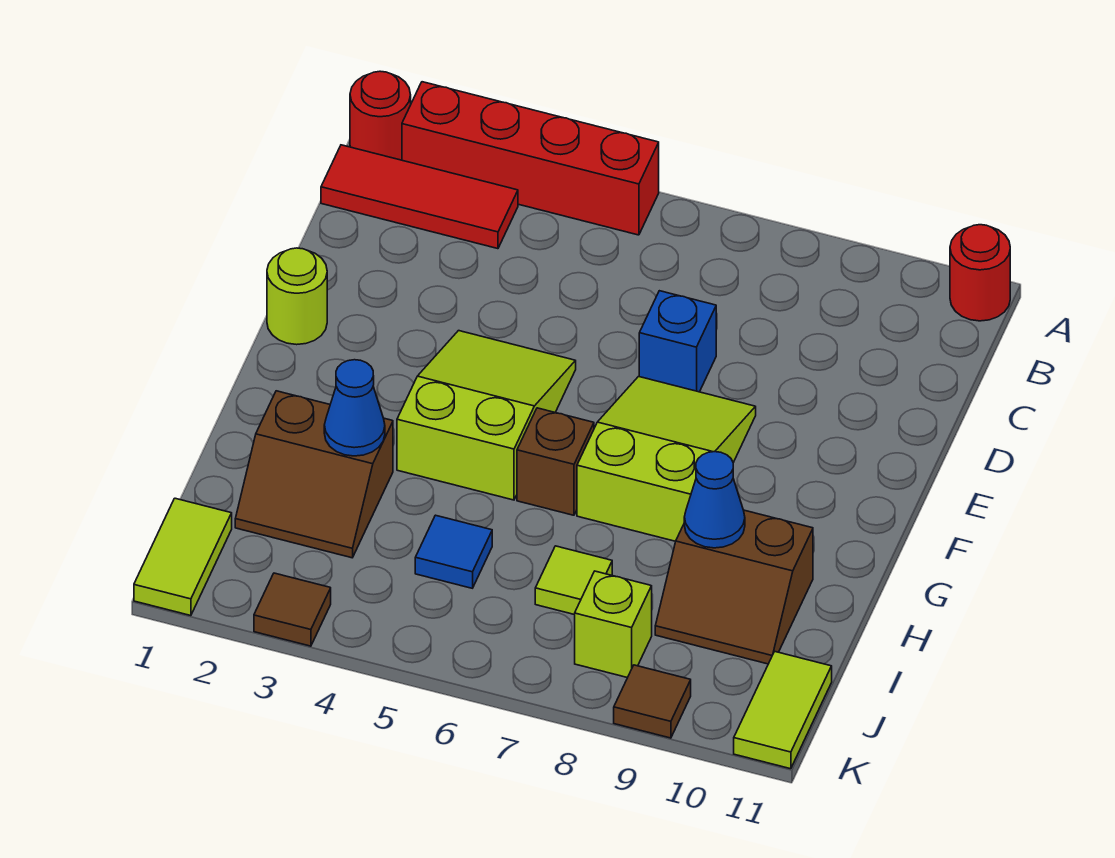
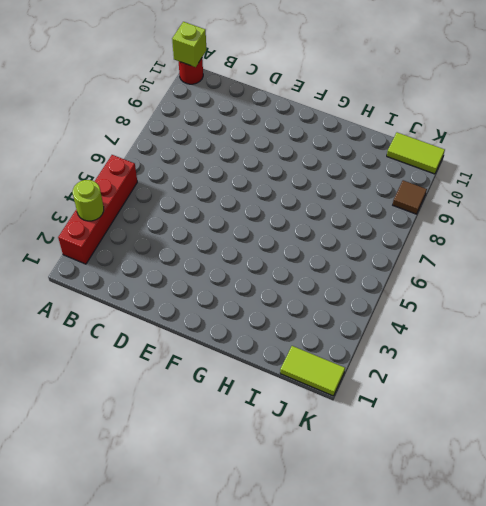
lime 1x1 round brick [73,180,104,221] -> lime 1x1 round brick moved to [267,248,327,345]
lime 1x1 brick [172,22,206,67] -> lime 1x1 brick moved to [575,571,652,678]
none -> red 1x1 round brick [350,71,411,160]
none -> red 1x3 tile [321,145,518,249]
none -> blue 1x1 brick [639,291,716,392]

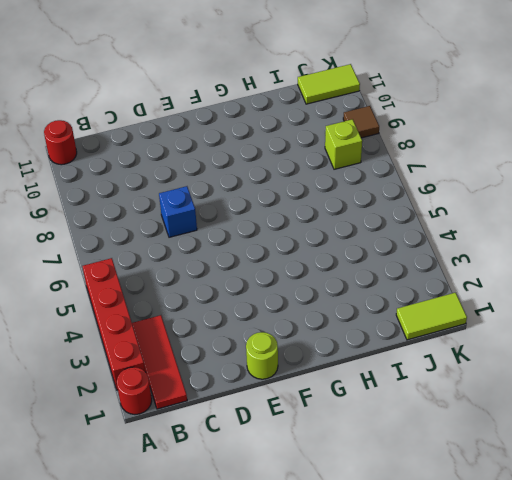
none -> lime 2x3 slope [397,331,576,500]
none -> lime 2x3 slope [577,377,756,541]
none -> brown 1x1 brick [517,408,594,515]

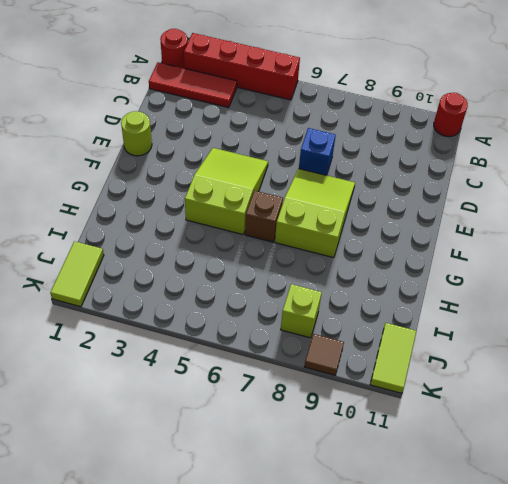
none -> brown 2x2 slope [235,391,393,558]
none -> brown 2x2 slope [655,510,813,664]
none -> blue 1x1 tile [415,515,492,588]

